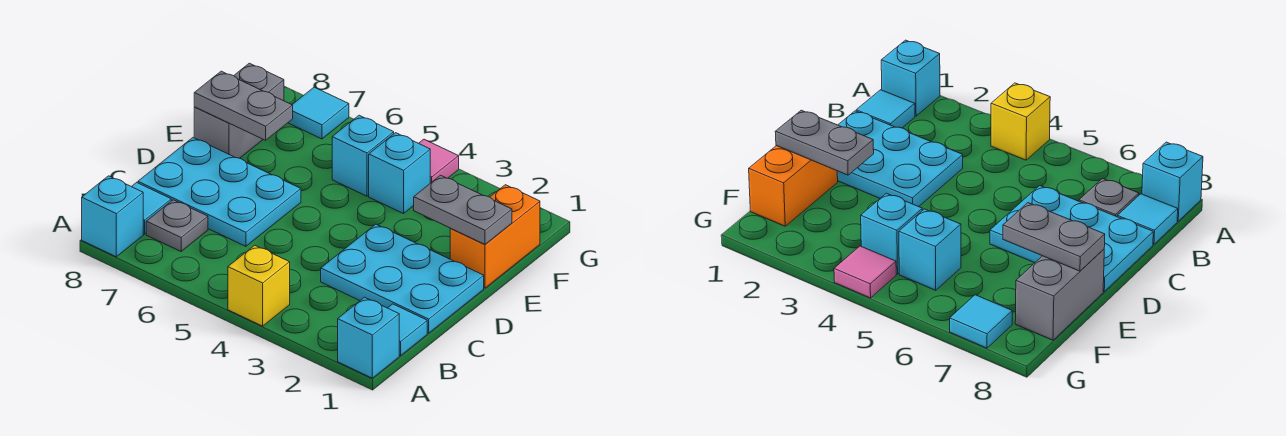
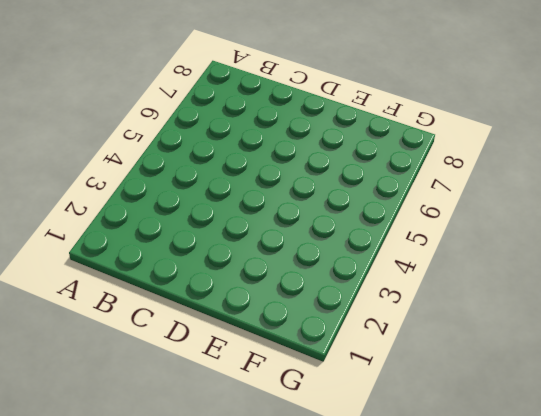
none -> cyan 1x1 brick [338,297,399,378]
none -> yellow 1x1 brick [228,245,290,326]
none -> cyan 1x1 brick [82,176,143,257]

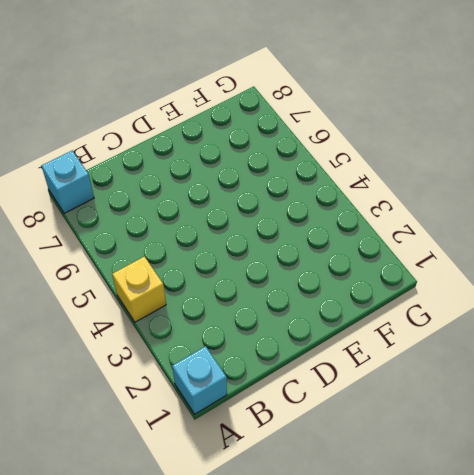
none -> cyan 1x1 tile [388,304,427,356]
none -> grey 1x1 plate [146,200,208,251]
none -> cyan 1x1 tile [132,182,171,234]

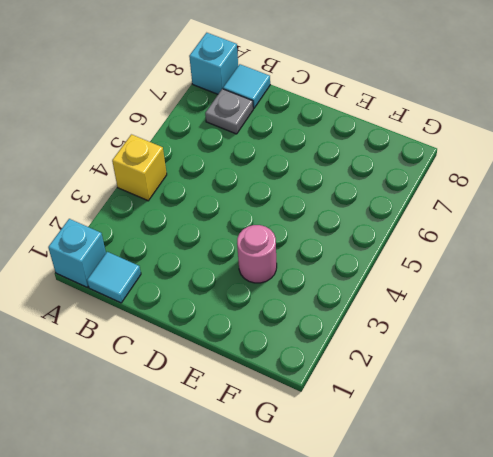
pink 1x1 round brick [237,225,277,283] -> none
none -> cyan 2x3 plate [321,224,484,333]
none -> cyan 2x3 plate [138,138,301,246]
none -> orange 1x2 brick [450,185,540,288]

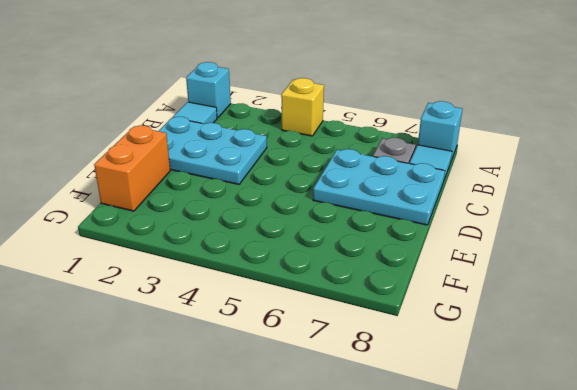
none -> grey 1x2 brick [194,63,284,158]
none -> cyan 1x1 brick [369,133,430,214]
none -> cyan 1x1 brick [332,115,394,196]

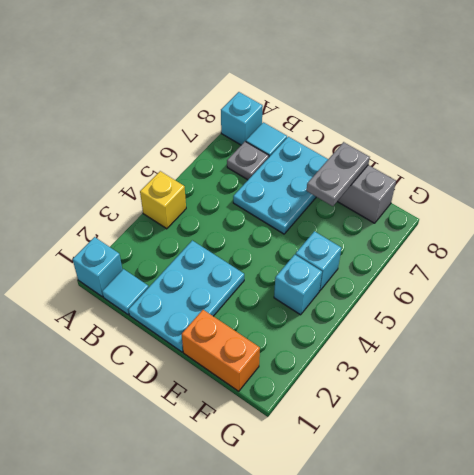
none -> pink 1x1 tile [419,139,459,183]
none -> cyan 1x1 tile [288,87,349,139]
none -> grey 1x2 plate [414,175,512,245]

